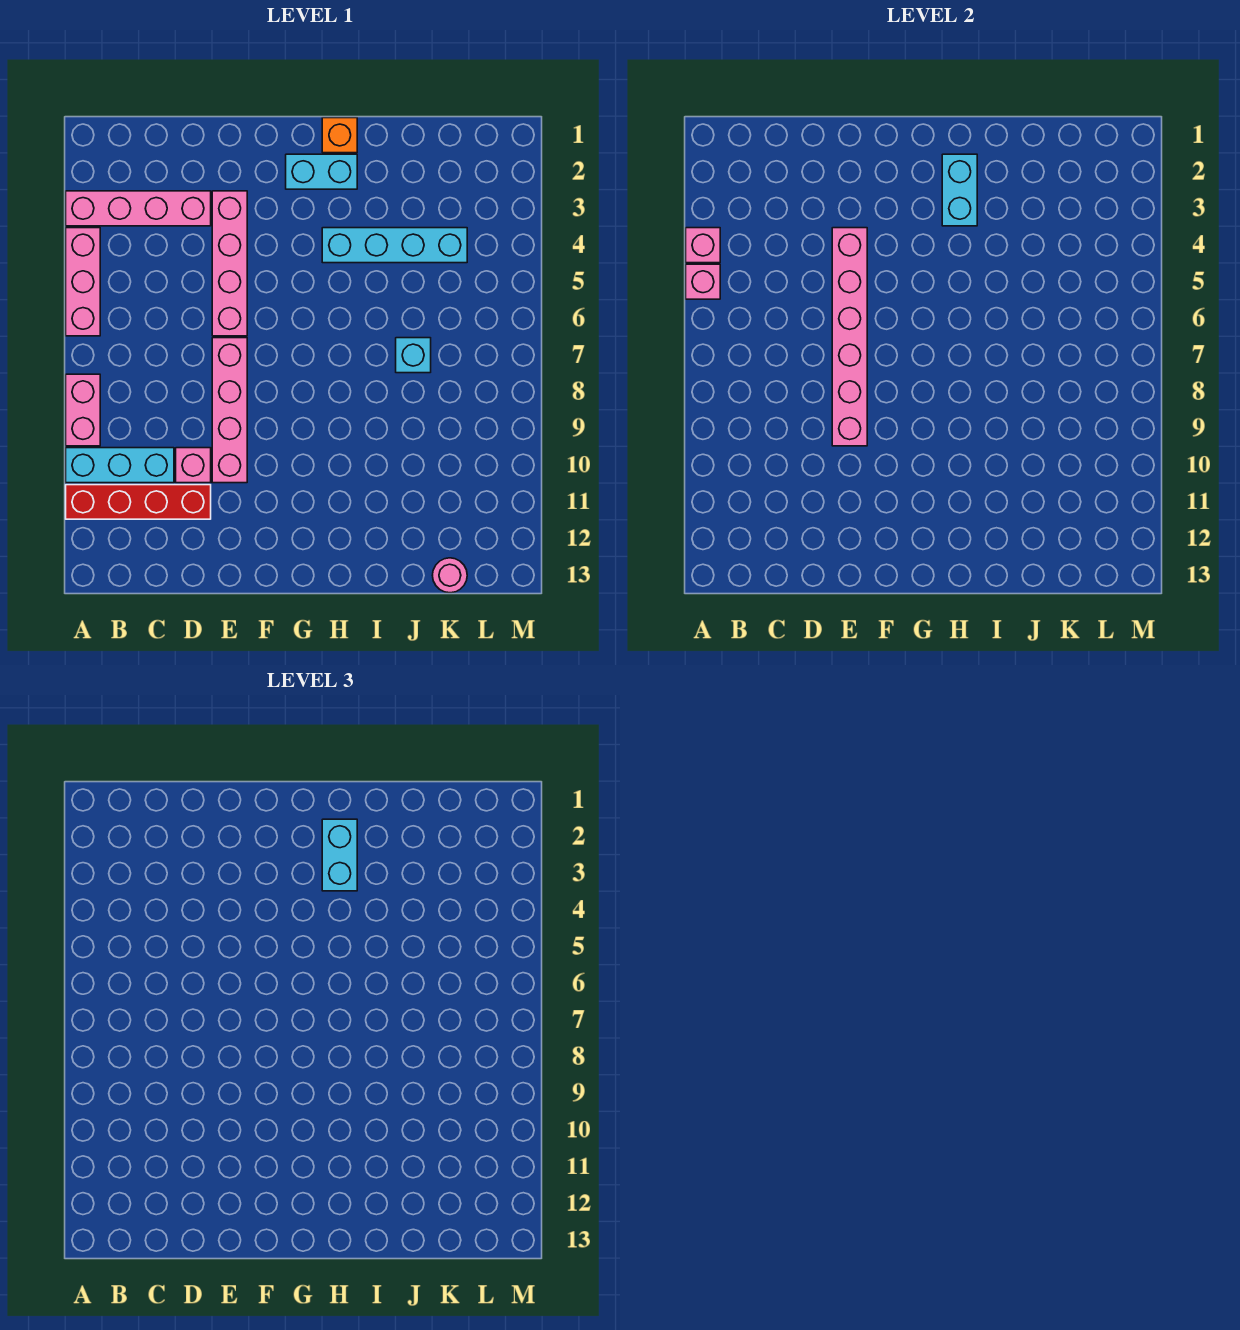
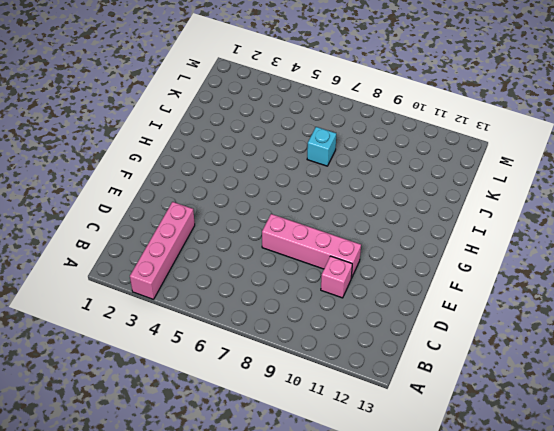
none -> pink 1x3 brick [66,228,100,336]
none -> pink 1x2 brick [66,374,100,446]
none -> cyan 1x3 brick [66,448,174,483]

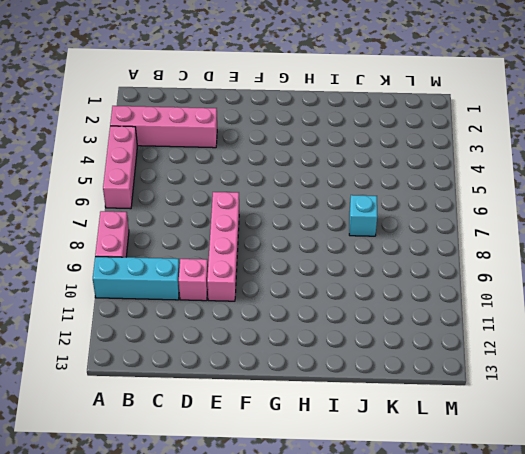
none -> red 1x4 brick [66,485,211,519]
none -> pink 1x4 brick [212,191,247,336]
none -> cyan 1x2 brick [286,154,357,189]

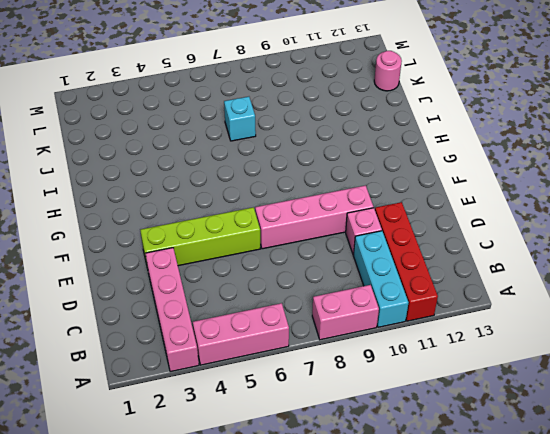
lime 1x4 brick [140,207,260,269] -> pink 1x4 brick [212,191,247,336]
none -> cyan 1x2 brick [286,154,357,189]
none -> orange 1x1 brick [322,118,357,153]
none -> cyan 1x4 brick [322,228,467,263]

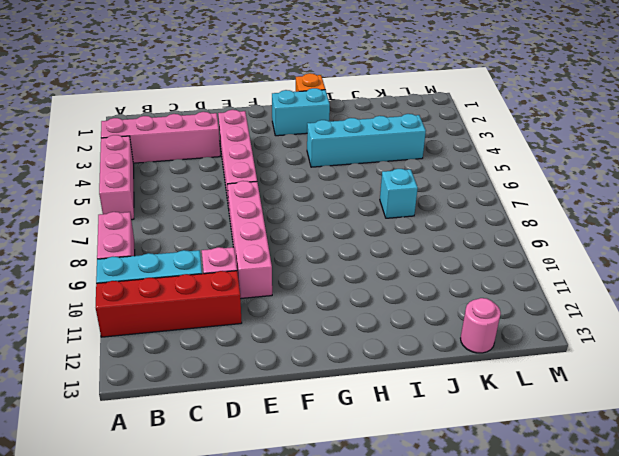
none -> pink 1x1 brick [686,228,720,263]
none -> pink 1x1 brick [686,264,720,299]
none -> pink 1x6 brick [832,228,867,446]

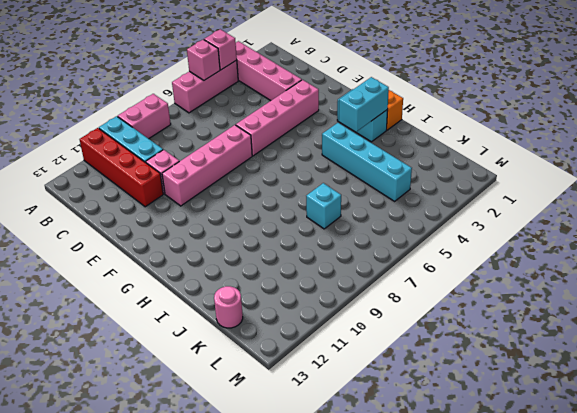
none -> pink 1x6 brick [832,228,867,446]
none -> cyan 1x2 brick [322,819,357,891]

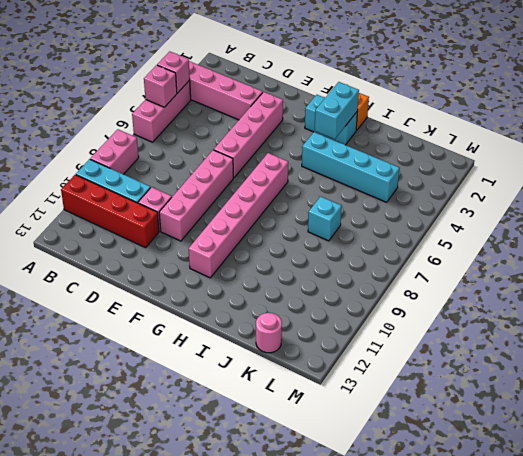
pink 1x6 brick [189,153,288,278] -> pink 1x6 brick moved to [832,228,867,446]
none -> cyan 1x2 brick [322,819,357,891]

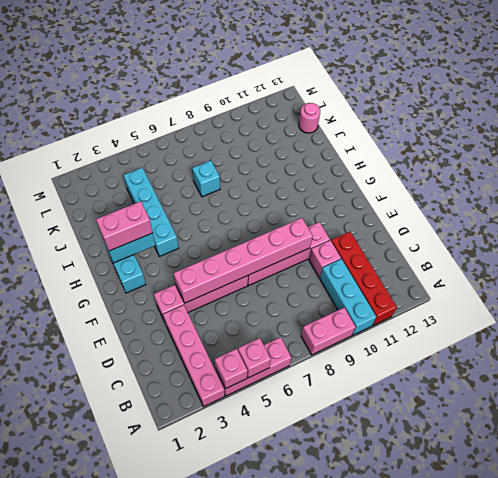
pink 1x2 brick [96,201,153,251] -> cyan 1x2 brick [322,819,357,891]
none -> orange 1x1 brick [322,118,357,153]

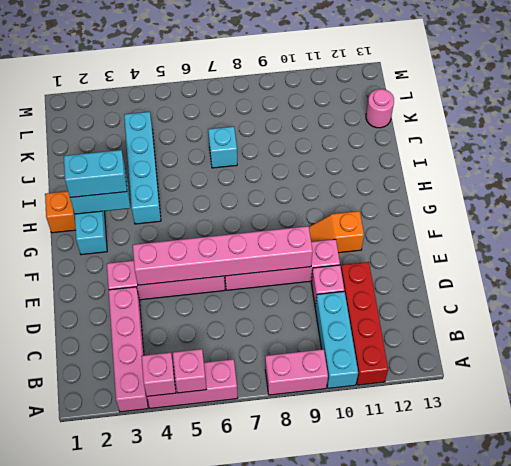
orange 1x2 slope [309,211,364,253] -> none

